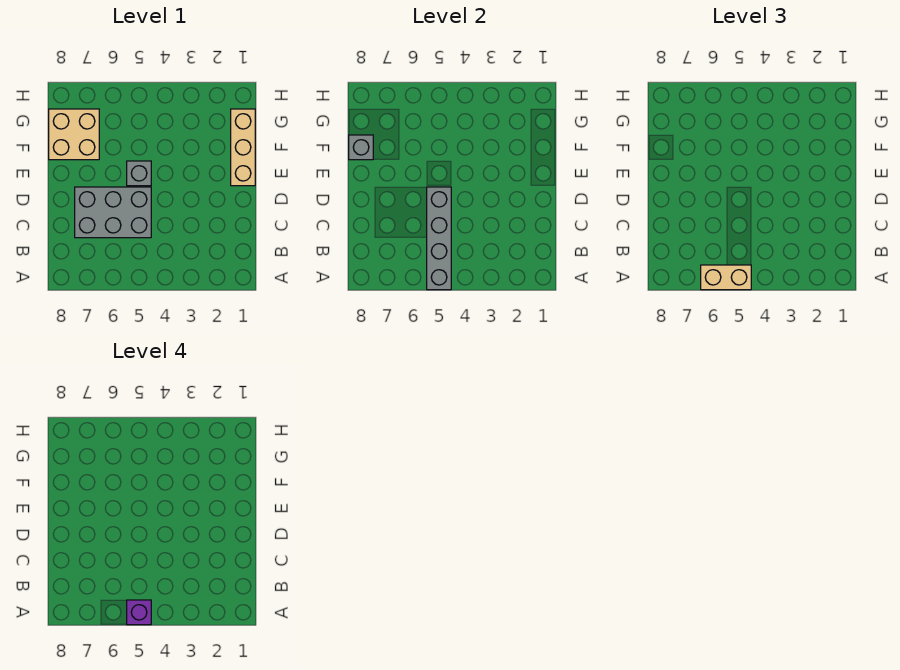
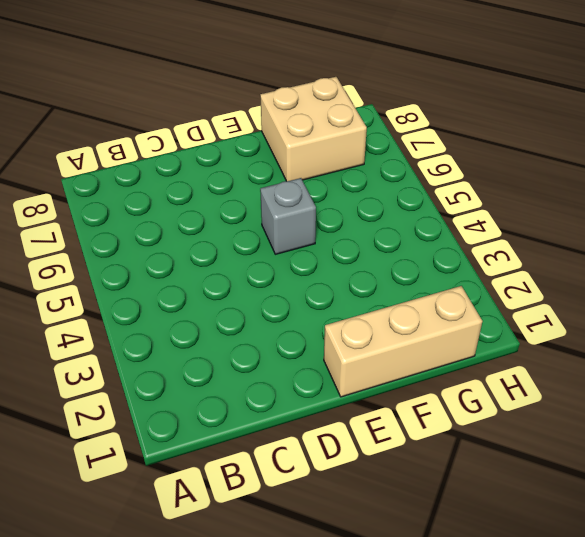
none -> grey 2x3 brick [75,187,151,238]
none -> grey 1x4 brick [427,187,451,290]

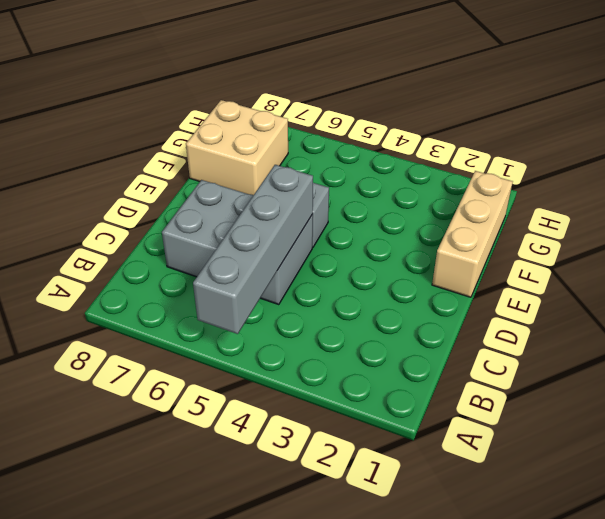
none -> grey 1x1 brick [349,135,373,160]
none -> tan 1x2 brick [701,265,751,290]

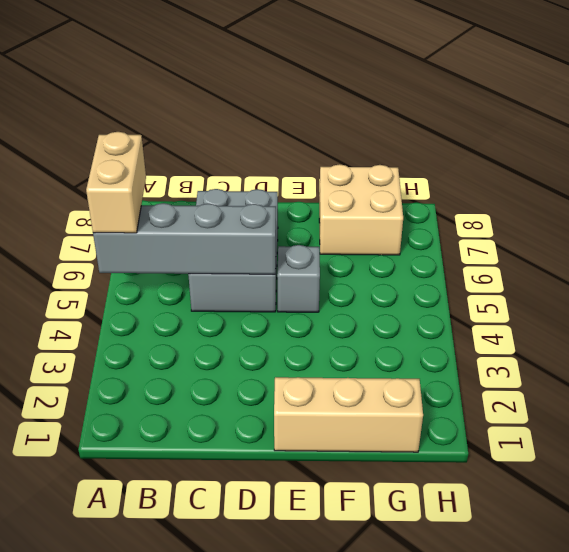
none -> grey 1x1 brick [349,135,373,160]
none -> purple 1x1 brick [127,600,151,625]

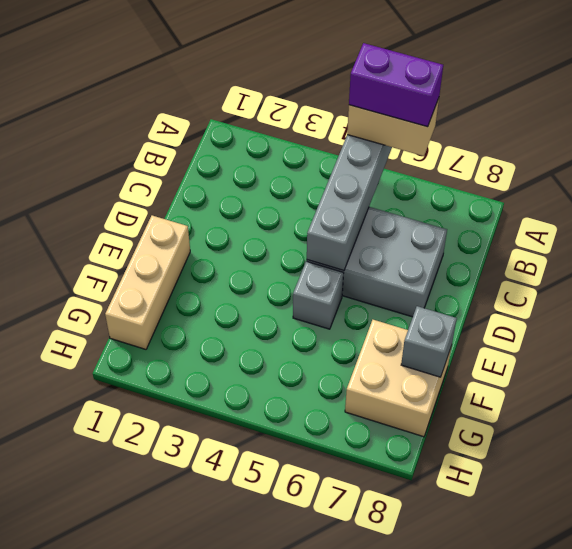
purple 1x2 brick [349,43,443,127] -> purple 1x1 brick [127,600,151,625]

